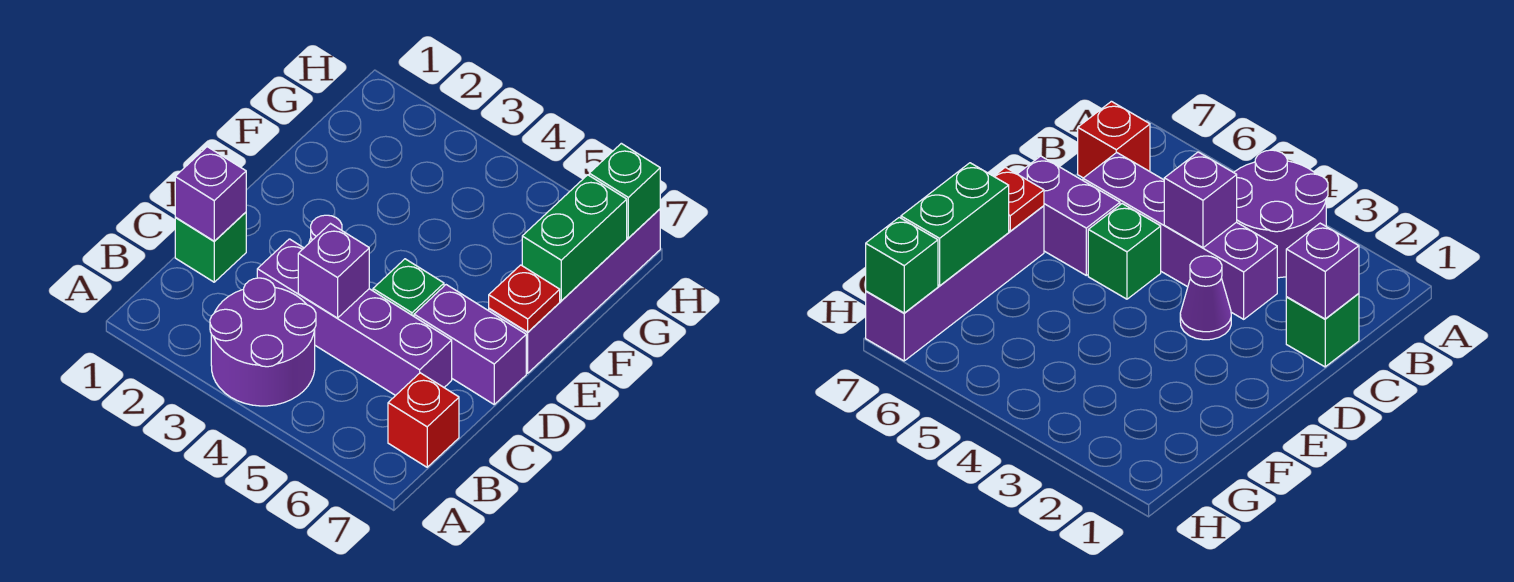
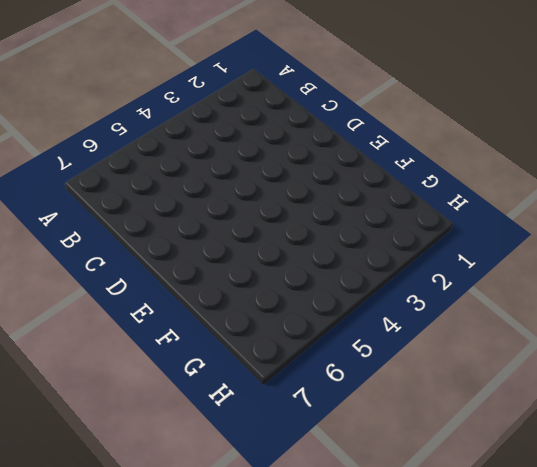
none -> purple 2x2 round brick [210,278,316,406]
none -> red 1x1 brick [388,373,459,467]
none -> green 1x1 brick [175,212,246,282]

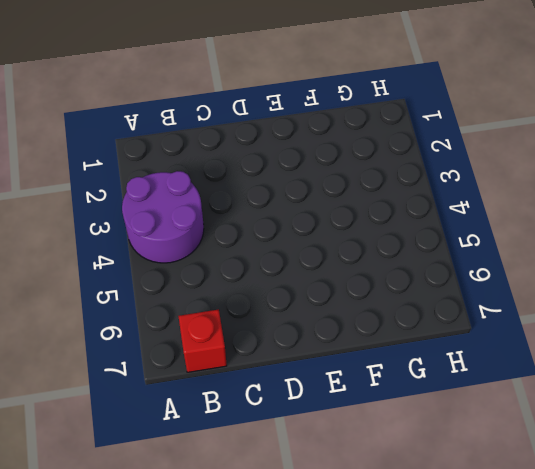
none -> green 1x1 brick [175,212,246,282]
none -> purple 1x4 brick [257,239,452,396]
none -> purple 1x1 cone [1180,256,1231,340]

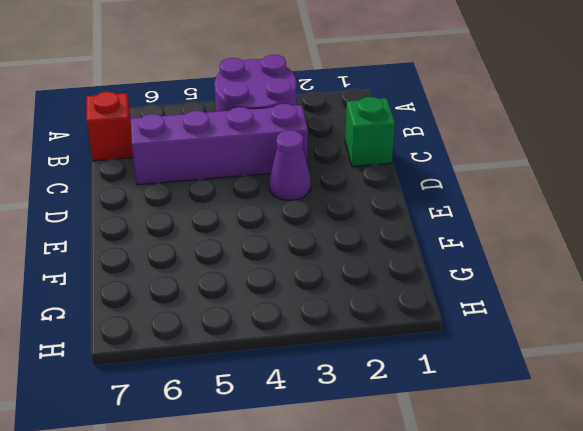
none -> green 1x1 brick [373,259,444,316]
none -> purple 1x2 brick [414,285,526,404]
none -> purple 1x4 brick [489,209,660,373]

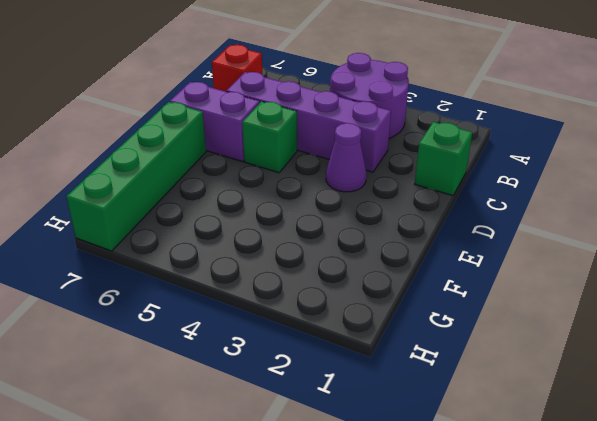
green 1x4 brick [66,102,206,251] -> purple 1x4 brick [489,209,660,373]
none -> purple 1x1 brick [175,147,246,241]
none -> purple 1x1 brick [298,224,369,318]
none -> red 1x1 plate [489,265,560,332]

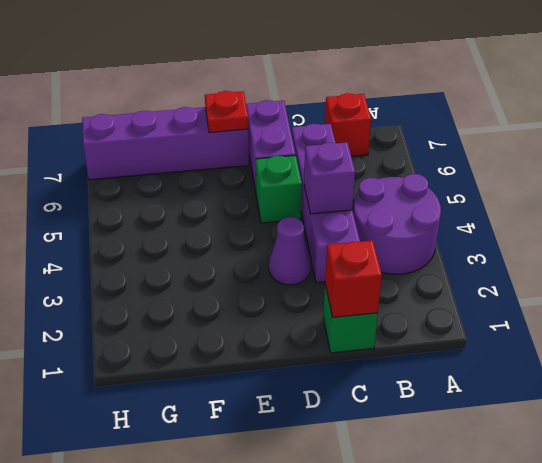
red 1x1 brick [325,240,382,317] -> purple 1x1 brick [175,147,246,241]
none -> green 1x2 brick [522,175,627,301]
none -> green 1x1 brick [589,143,660,238]

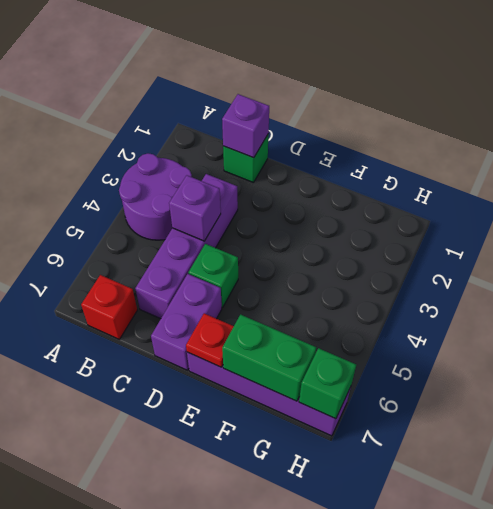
none -> purple 1x1 cone [1180,256,1231,340]

